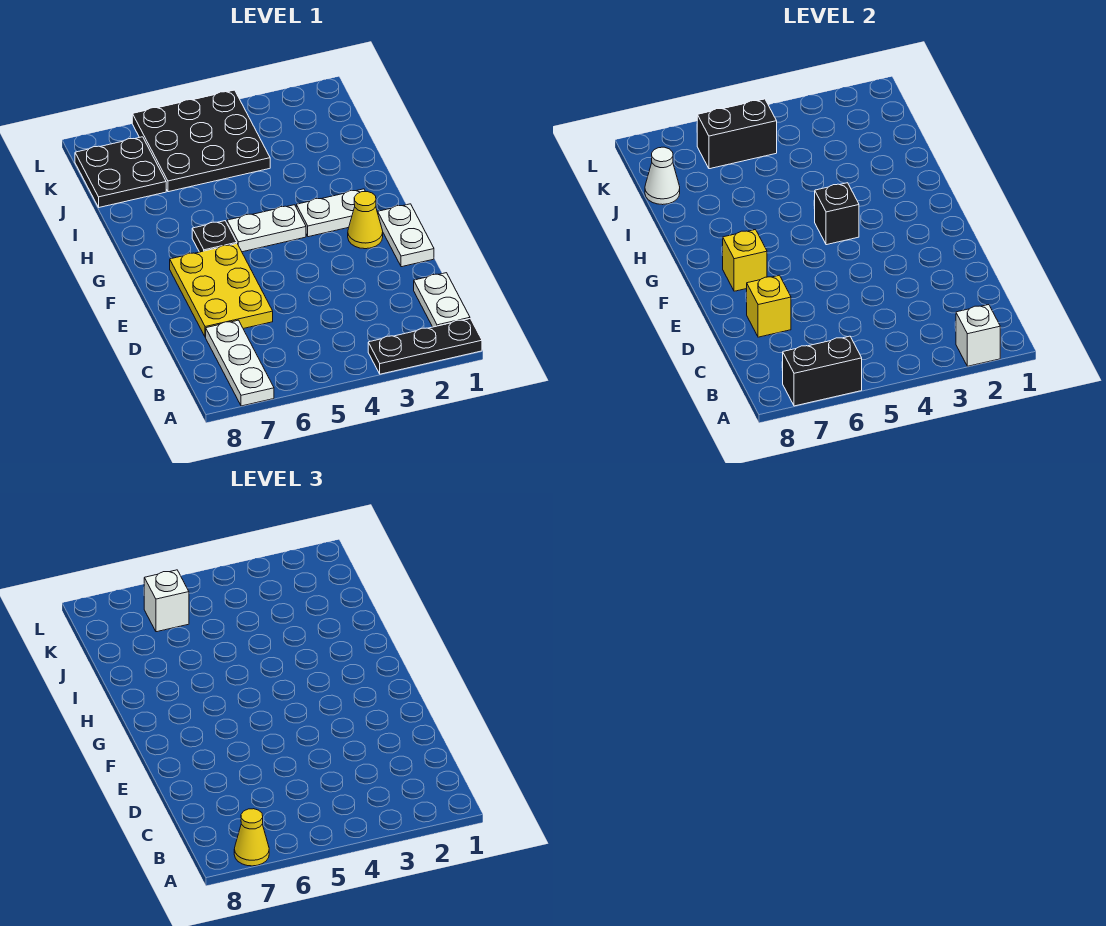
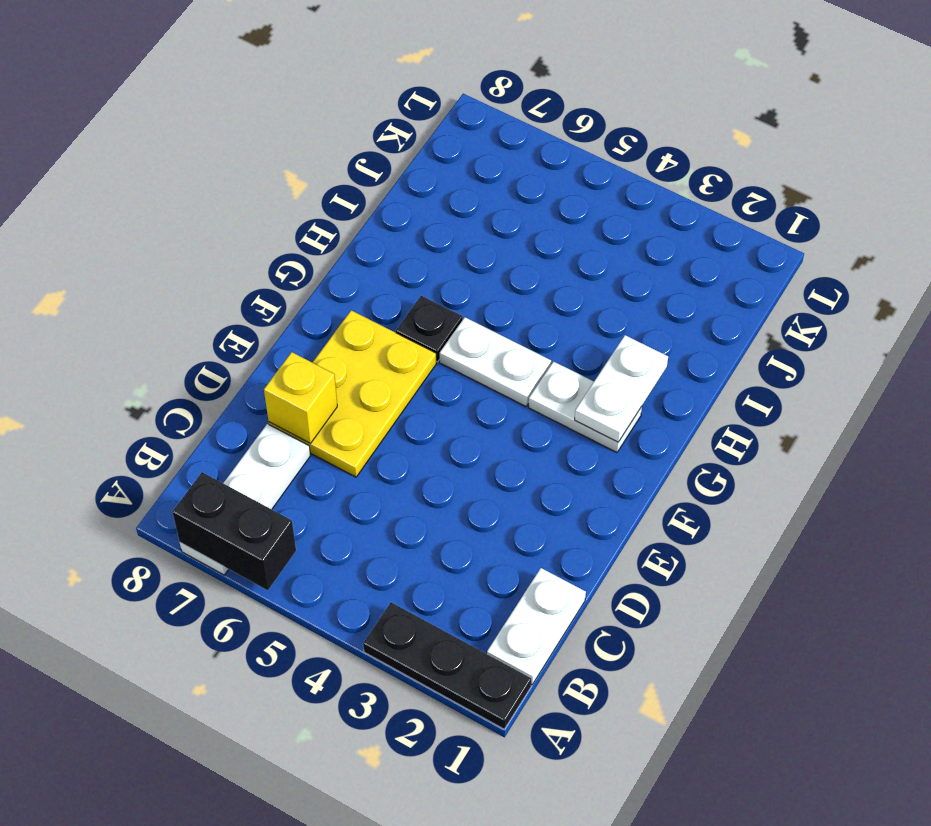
white 1x2 plate [575,335,668,442] -> white 1x2 plate moved to [378,204,434,267]
none -> yellow 1x1 cone [348,192,383,249]
none -> black 3x3 plate [132,90,270,192]
none -> black 2x2 plate [75,137,166,207]

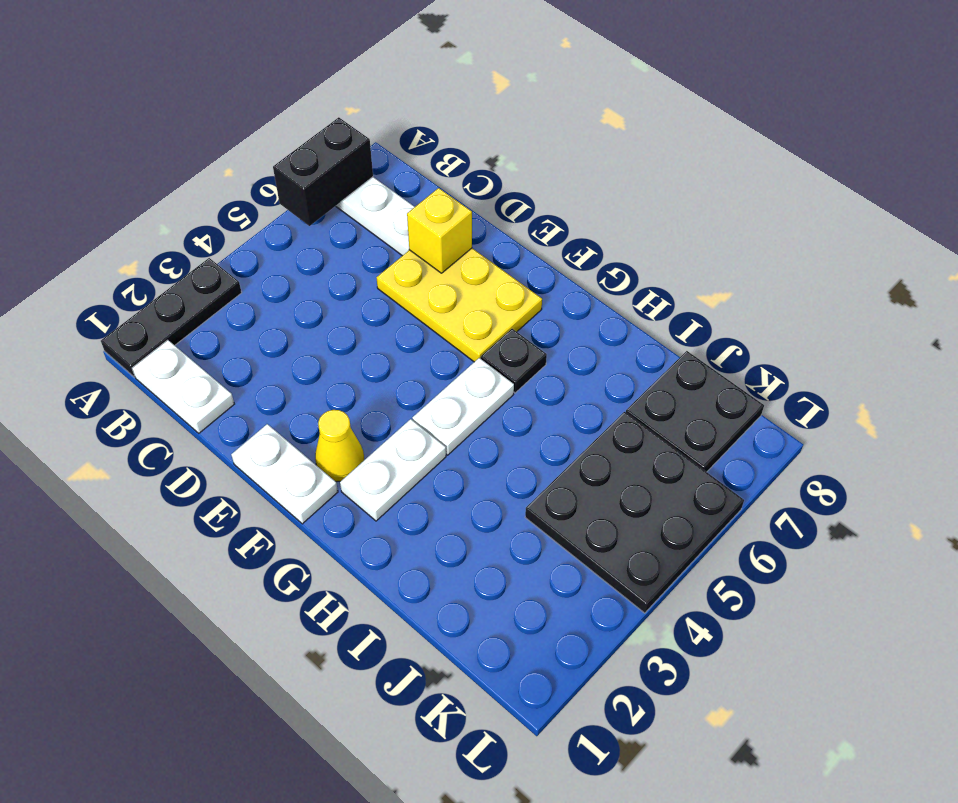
none -> white 1x1 brick [956,305,1000,366]
none -> yellow 1x1 brick [723,230,767,291]
none -> black 1x1 brick [815,183,859,245]

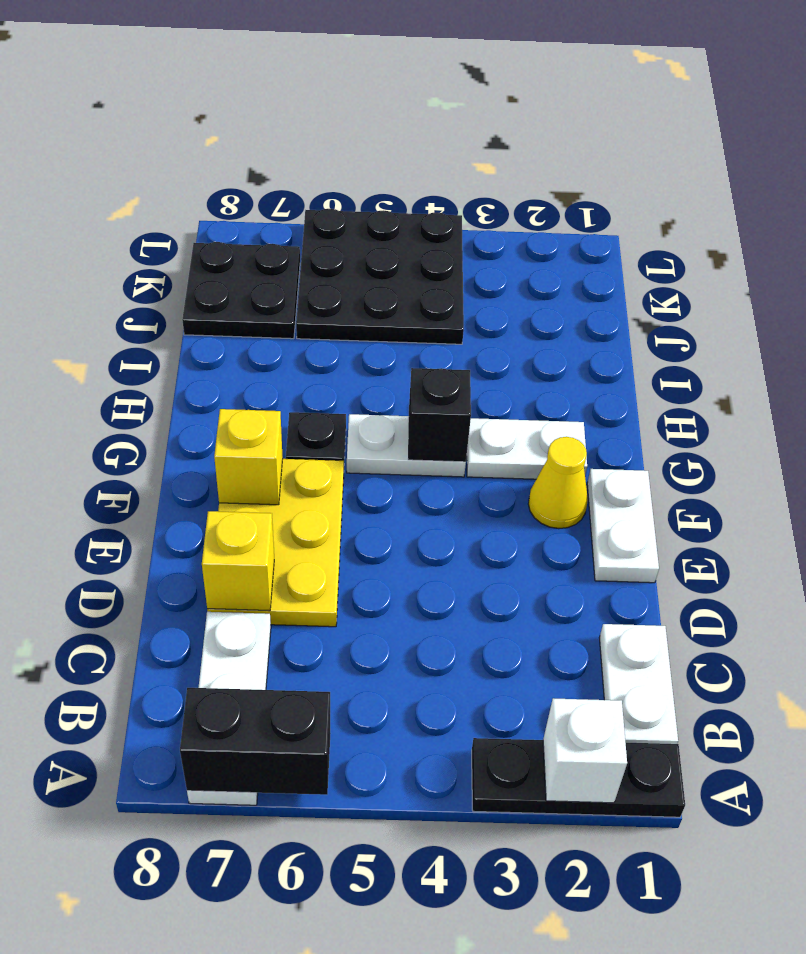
none -> white 1x1 cone [645,147,680,205]
none -> black 1x2 brick [697,99,777,169]
none -> yellow 1x1 cone [234,809,269,866]

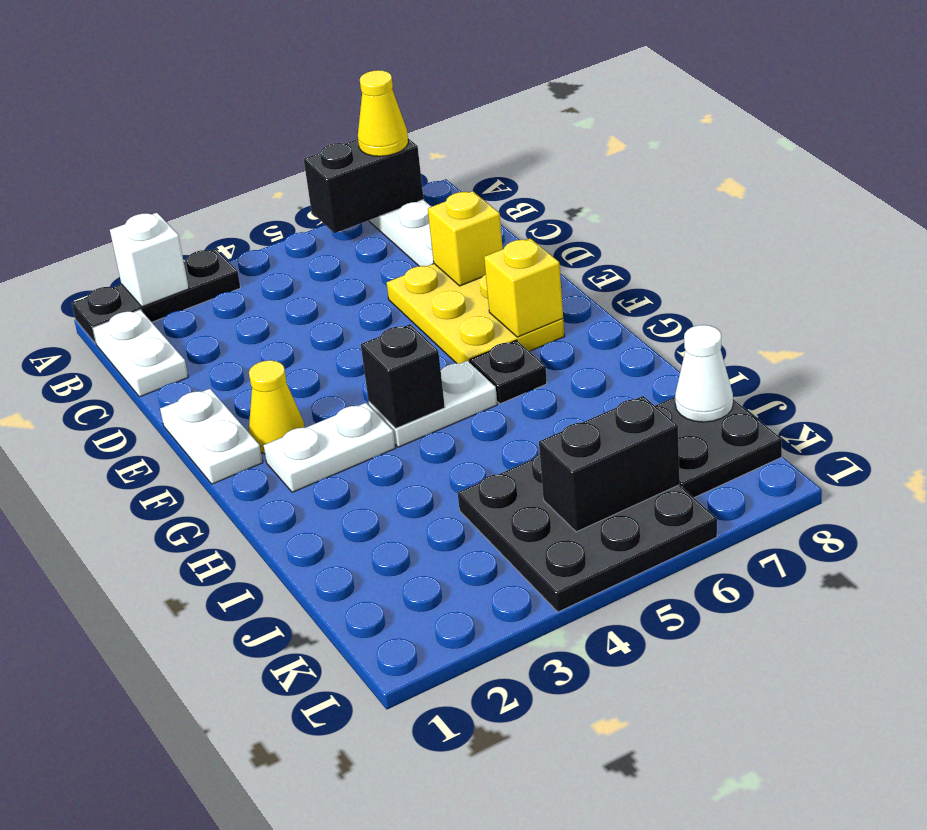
none -> white 1x1 brick [144,570,189,632]

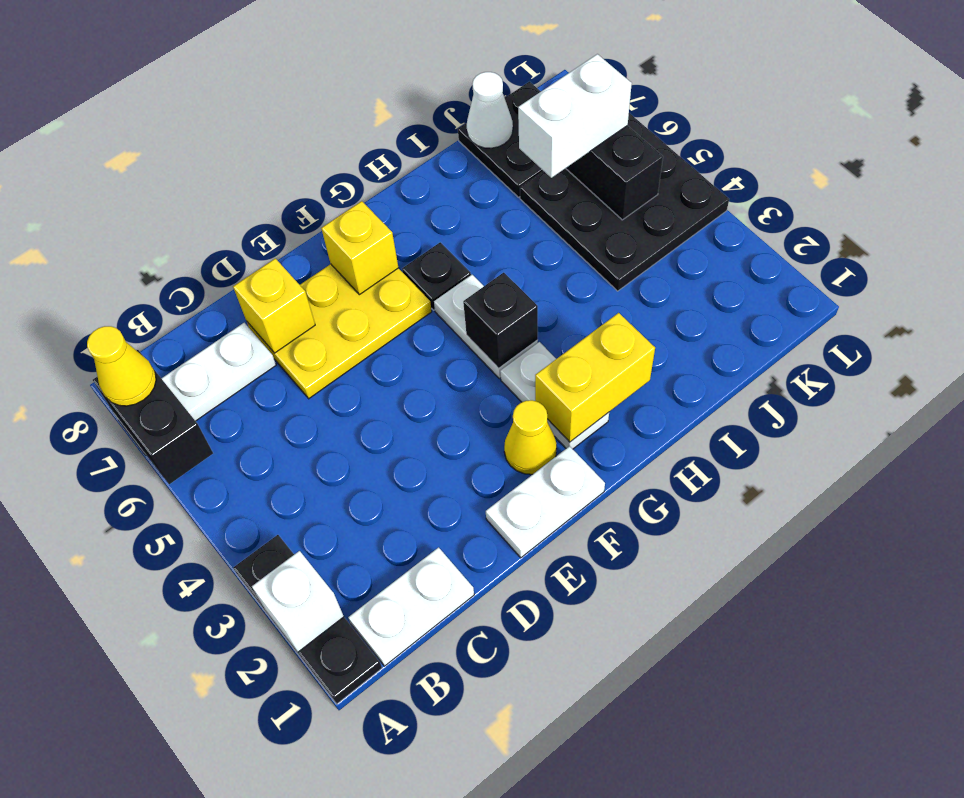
yellow 1x2 brick [535,313,655,442] -> none
white 1x2 brick [518,54,632,178] -> white 1x1 brick [144,570,189,632]

